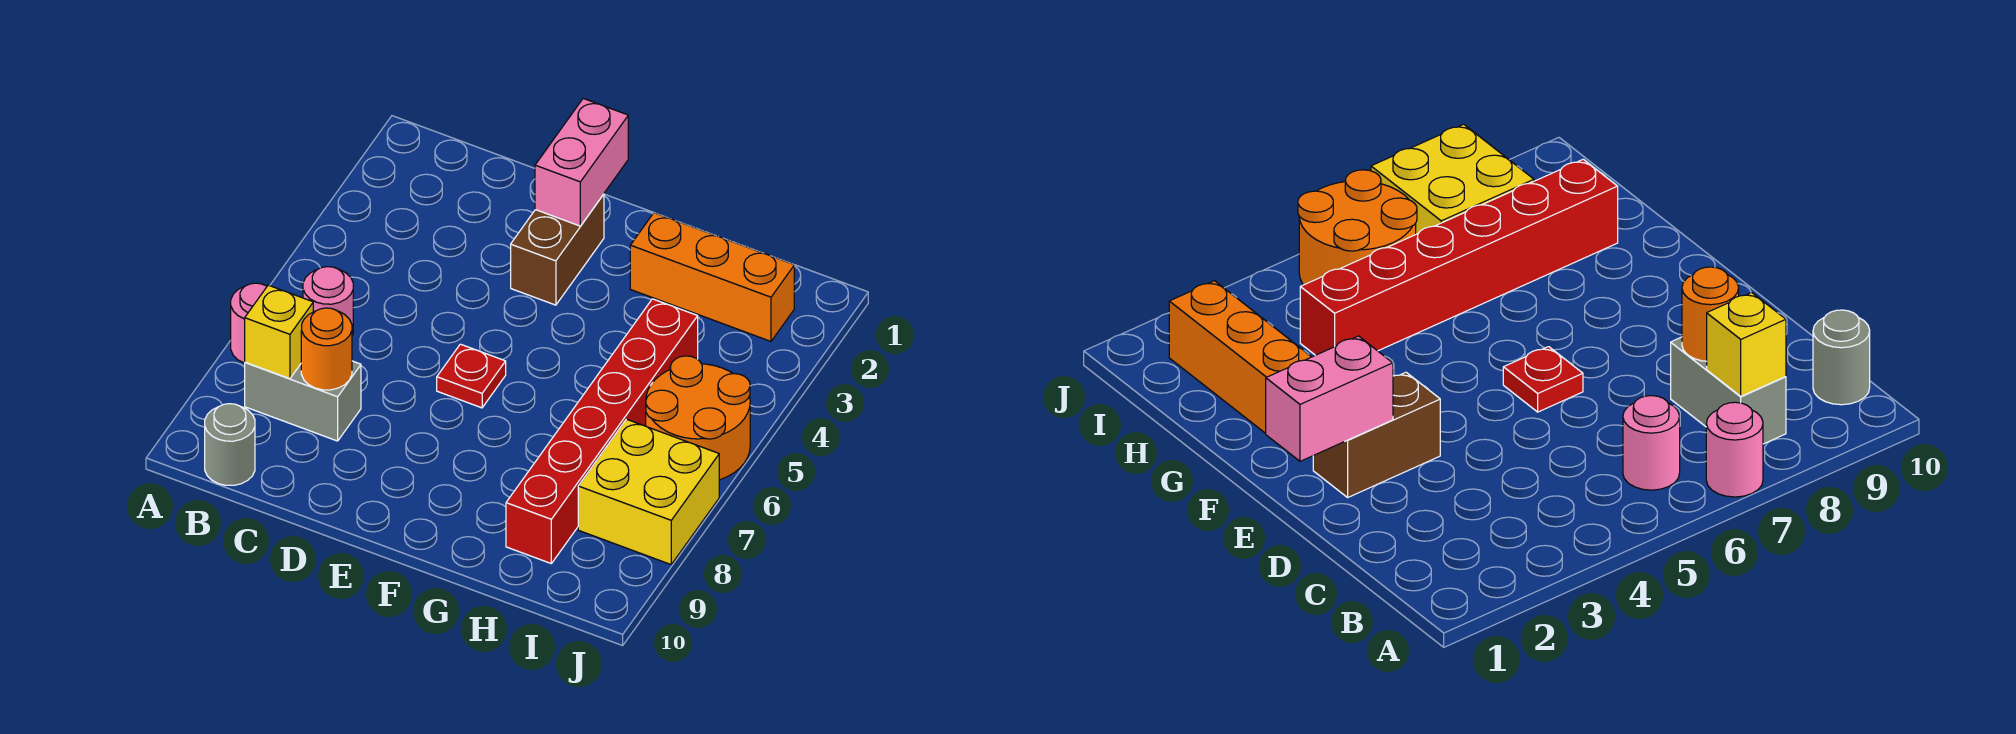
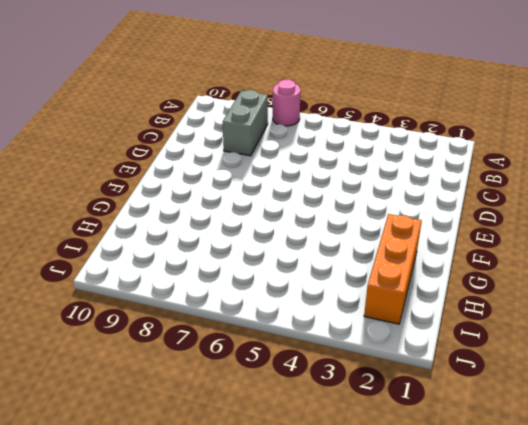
none -> pink 1x1 round brick [303,267,353,335]
none -> grey 1x1 round brick [205,404,255,485]
none -> brown 1x2 brick [511,194,604,305]

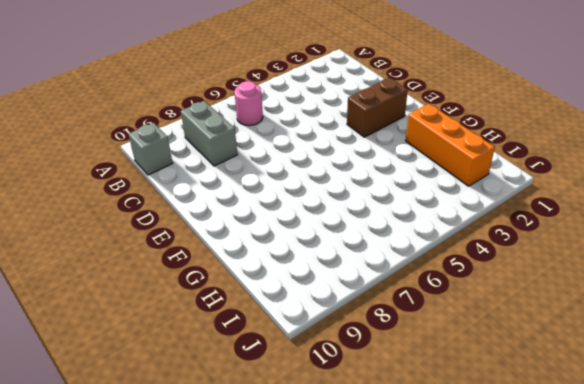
grey 1x1 brick [129,123,172,175] -> grey 1x1 round brick [205,404,255,485]
none -> pink 1x1 round brick [231,283,267,363]
none -> red 1x1 plate [437,344,506,408]
none -> red 1x6 brick [506,299,698,563]

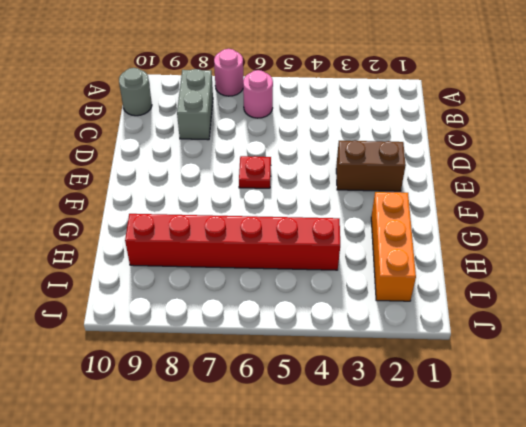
none -> orange 2x2 round brick [646,356,750,480]
none -> yellow 2x2 brick [578,419,719,564]
none -> yellow 1x1 brick [245,285,313,379]

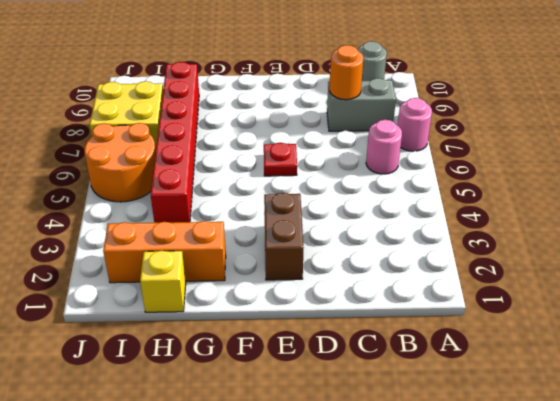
yellow 1x1 brick [140,251,186,312] -> yellow 1x1 brick moved to [245,285,313,379]
none -> pink 1x2 brick [535,98,628,226]

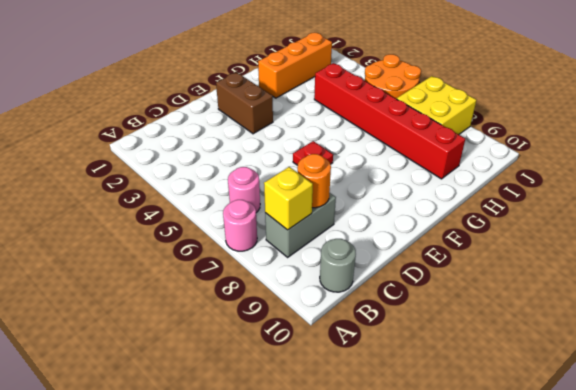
none -> pink 1x2 brick [535,98,628,226]

